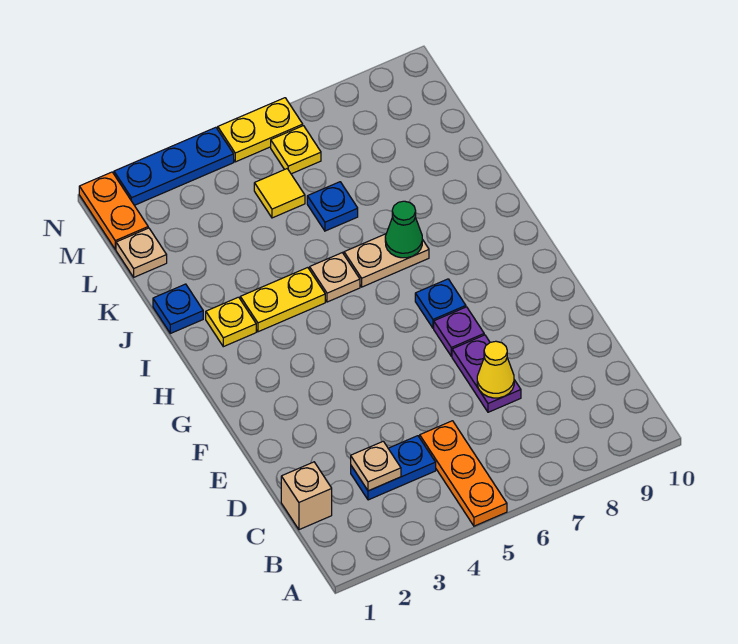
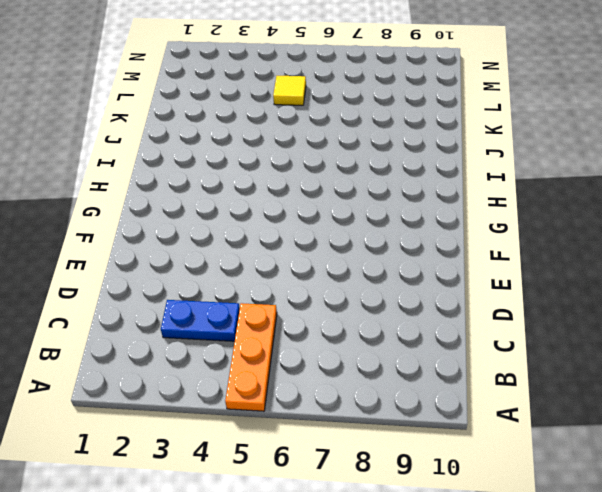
none -> tan 1x1 brick [281,462,332,530]
none -> purple 1x2 plate [452,335,521,412]
none -> purple 1x1 plate [434,307,484,356]

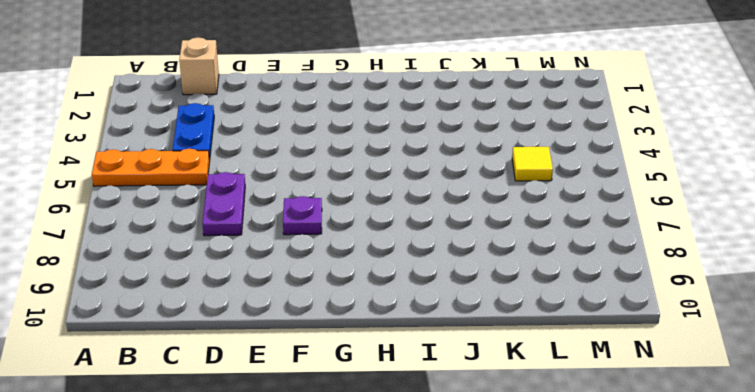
purple 1x2 plate [203,172,245,236] -> purple 1x2 plate turned to [452,335,521,412]
none -> blue 1x1 plate [415,279,466,328]
none -> yellow 1x1 plate [206,297,256,347]
none -> yellow 1x2 plate [240,268,325,332]

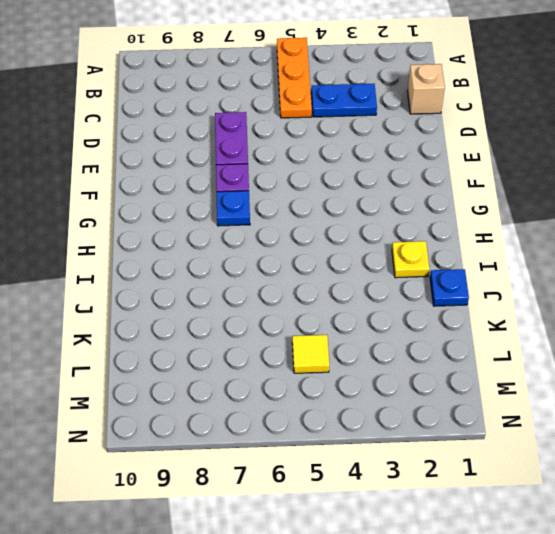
none -> yellow 1x2 plate [240,268,325,332]
none -> tan 1x1 plate [310,253,360,302]
none -> tan 1x2 plate [344,234,429,287]

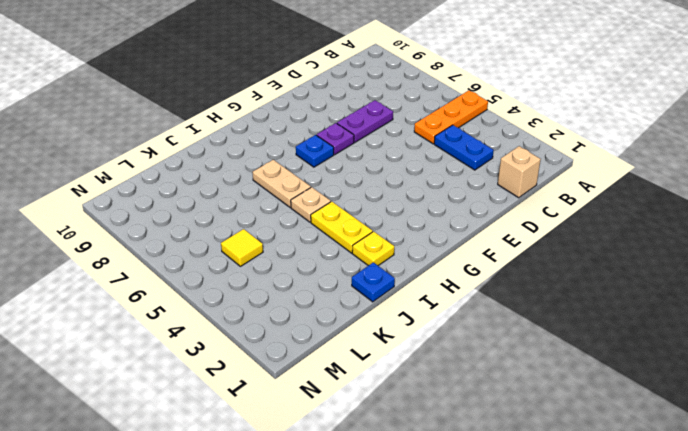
none -> blue 1x1 plate [307,182,358,231]
none -> tan 1x1 plate [116,228,167,277]
none -> orange 1x2 plate [79,172,148,249]

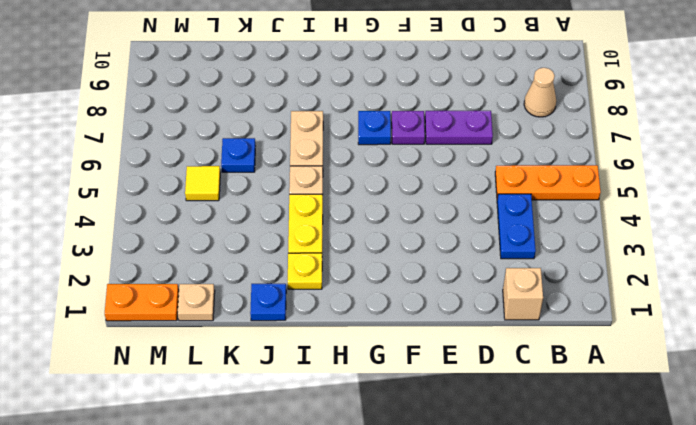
tan 1x1 cone [524,68,556,117] -> none
none -> yellow 1x1 plate [271,126,321,174]
none -> blue 1x3 plate [114,127,234,205]
none -> yellow 1x2 plate [218,98,303,162]

